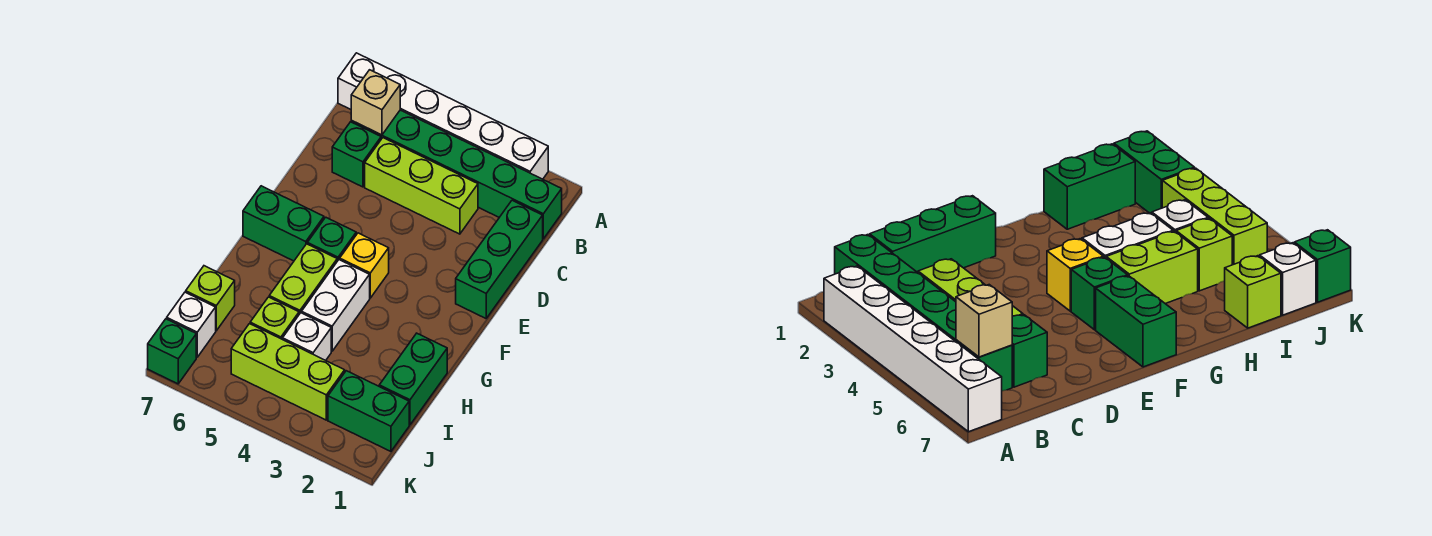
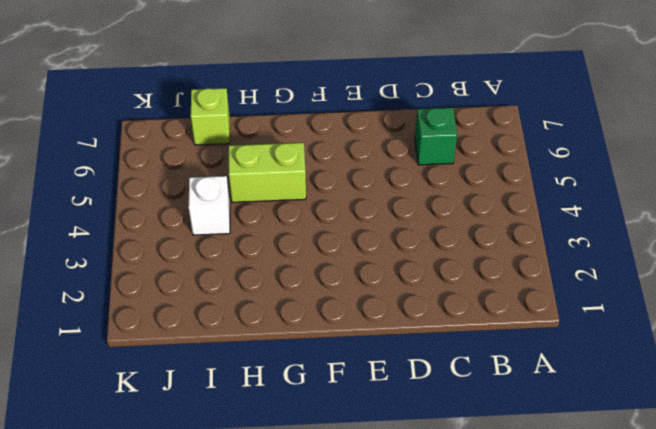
none -> white 1x6 brick [338,53,548,179]
none -> green 1x6 brick [351,110,562,239]
none -> green 1x3 brick [456,200,543,318]

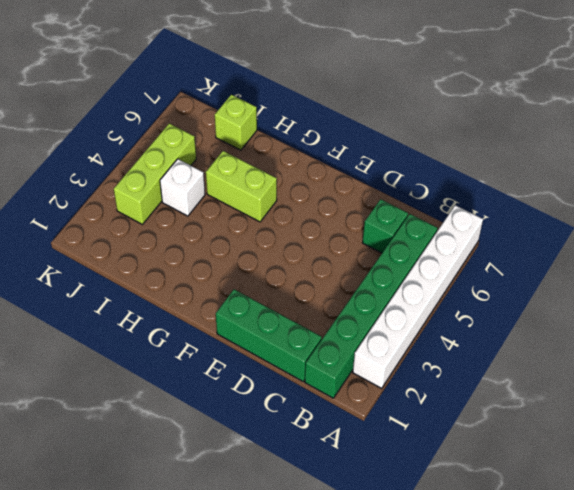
none -> lime 1x3 brick [365,138,478,234]
none -> yellow 1x1 brick [340,233,389,298]
none -> green 1x1 brick [307,217,356,261]

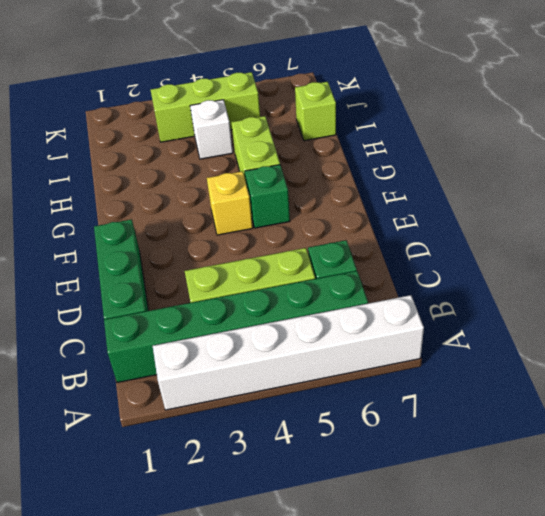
none -> green 1x2 brick [243,186,324,261]
none -> white 1x2 brick [302,260,370,351]
none -> green 1x2 brick [379,333,447,425]

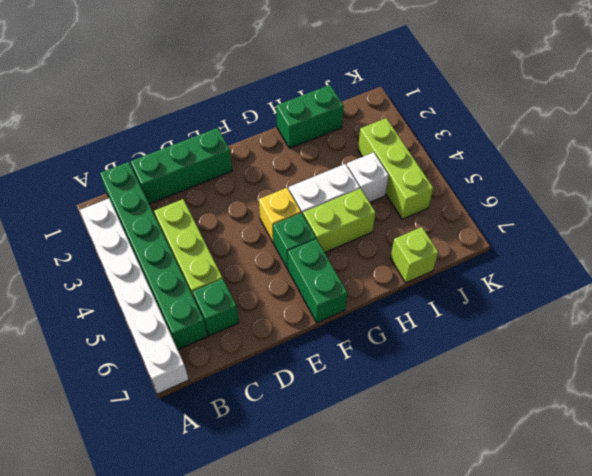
none -> lime 1x1 brick [250,297,299,339]
none -> green 1x2 brick [328,371,409,451]
none -> white 1x1 brick [167,292,216,357]

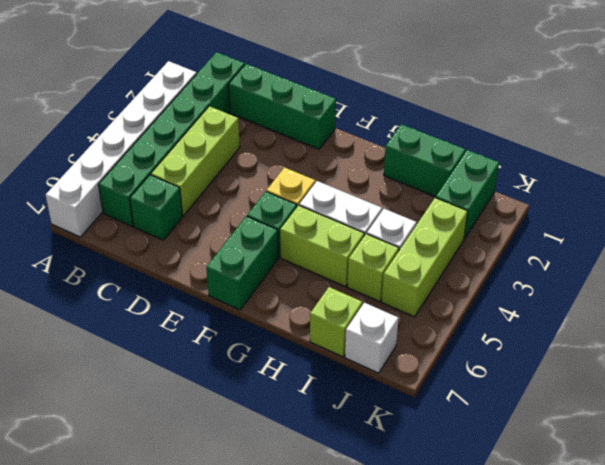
none -> green 1x1 brick [148,319,196,384]
none -> tan 1x1 brick [351,70,400,135]

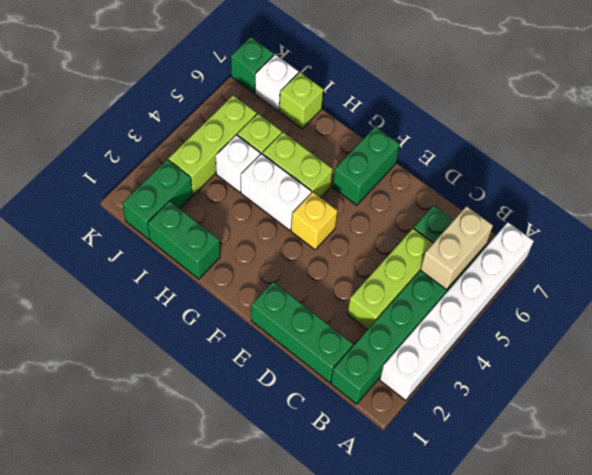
tan 1x2 brick [421,206,493,290] -> tan 1x1 brick [351,70,400,135]
none -> green 1x1 brick [307,217,356,261]

